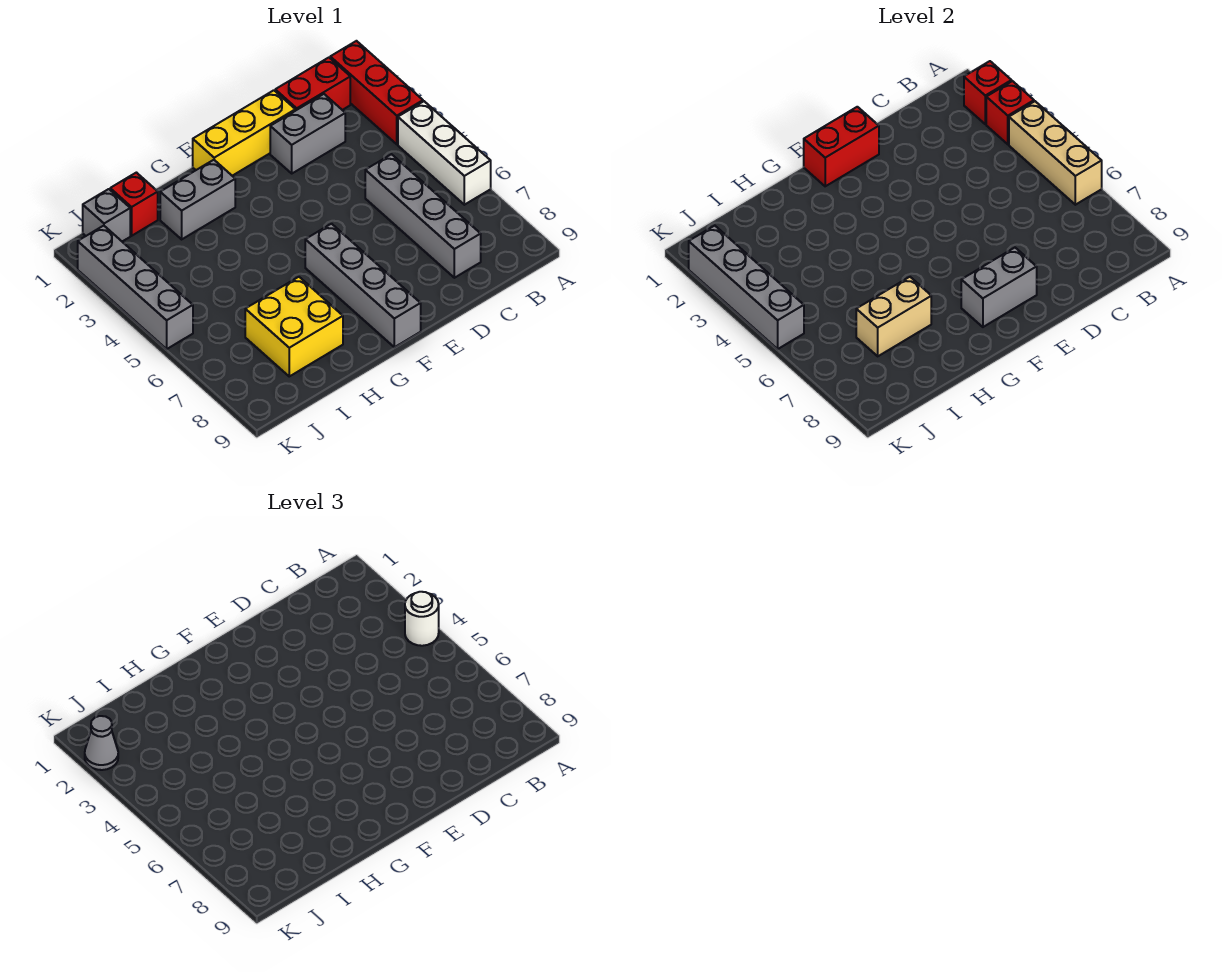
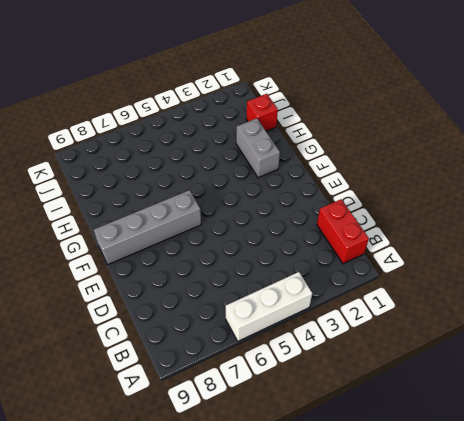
none -> red 1x3 brick [330,41,423,144]
none -> grey 1x2 brick [270,94,345,173]
none -> grey 1x4 brick [365,154,481,278]

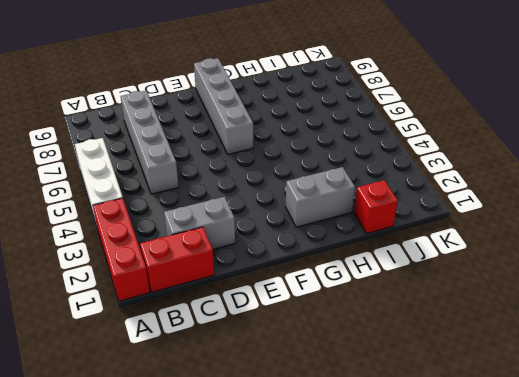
none -> yellow 1x3 brick [193,90,295,176]
none -> yellow 2x2 brick [245,277,343,376]
none -> grey 1x1 brick [83,189,130,241]

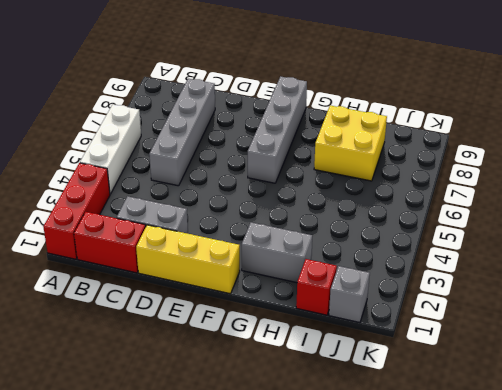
none -> grey 1x4 brick [78,226,193,349]
none -> red 1x1 brick [964,61,1012,124]
none -> red 1x1 brick [986,81,1034,144]

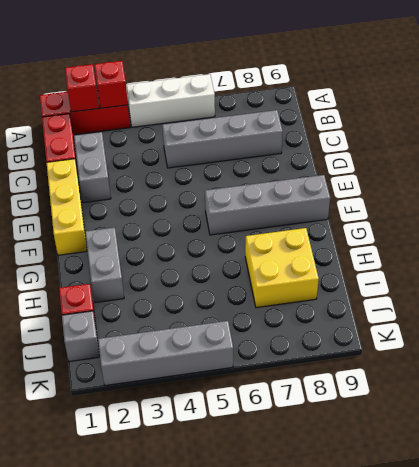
none -> tan 1x3 brick [1009,101,1102,205]
none -> red 1x2 brick [804,107,879,186]
none -> grey 1x2 brick [961,248,1037,327]

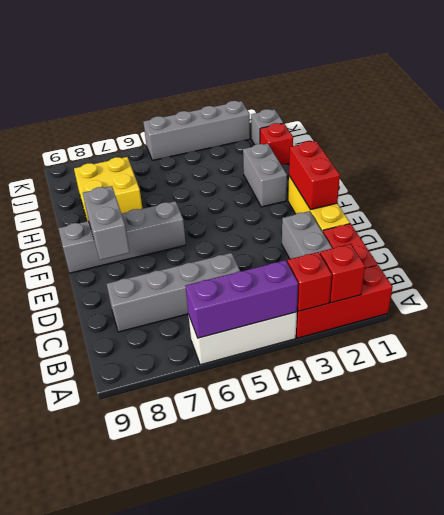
purple 1x3 brick [186,260,298,338] -> tan 1x3 brick [1009,101,1102,205]
none -> tan 1x2 brick [856,277,931,356]
none -> grey 1x4 brick [689,226,804,349]
none -> white 1x1 round brick [405,592,439,646]

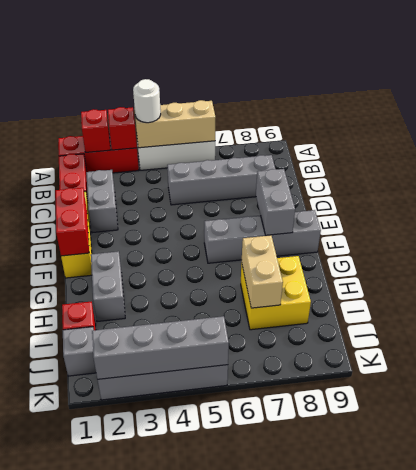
none -> grey 1x1 cone [85,716,118,770]

